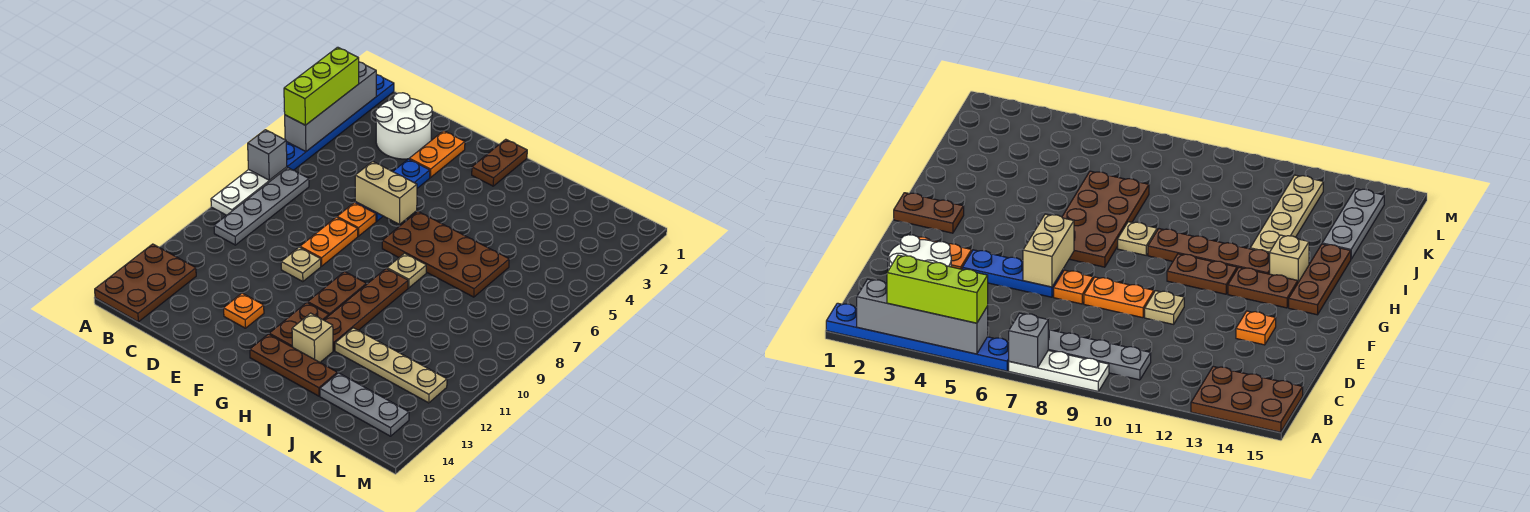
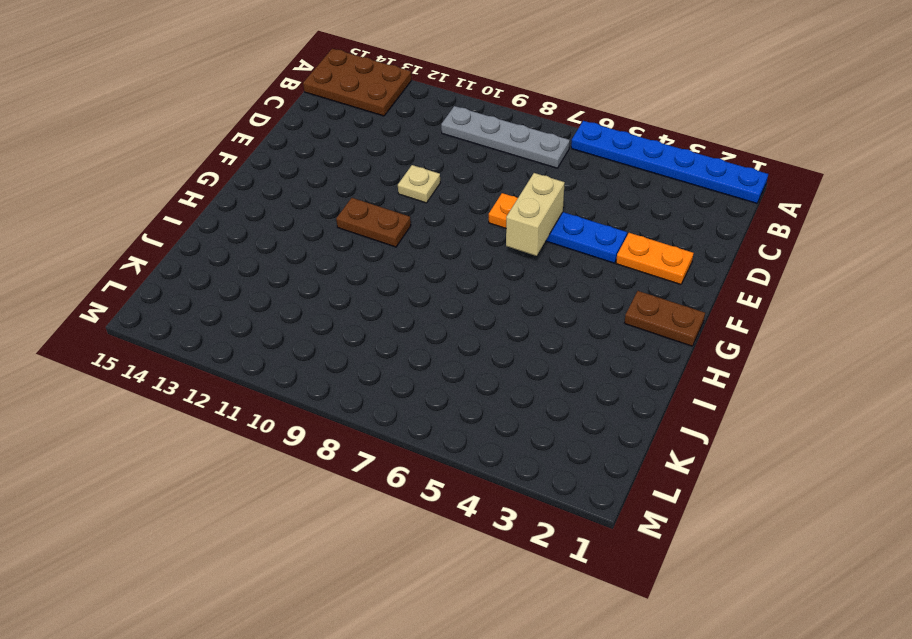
none -> white 1x3 plate [211,167,287,215]
none -> white 2x2 round brick [375,93,432,159]
none -> orange 1x2 plate [300,217,358,266]

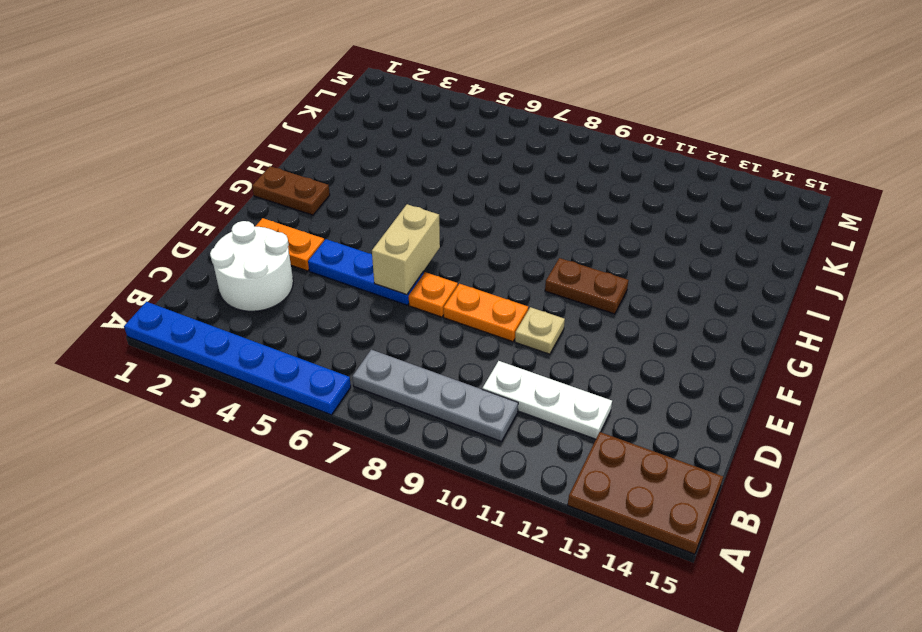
white 1x3 plate [482,361,612,439] -> white 1x3 plate moved to [211,167,287,215]
none -> orange 1x1 plate [224,293,264,328]
none -> brown 2x4 plate [382,211,509,297]
none -> brown 1x2 plate [269,303,329,347]

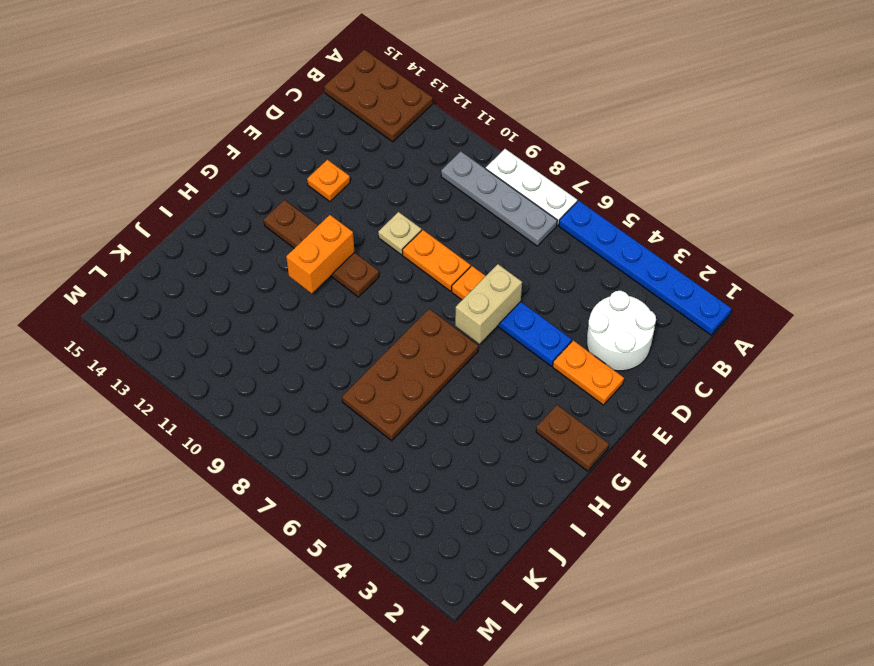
orange 1x2 brick [286,215,354,293] -> none
none -> brown 1x3 plate [250,334,337,396]
none -> tan 1x1 plate [387,253,426,288]
none -> brown 1x4 plate [324,269,408,351]

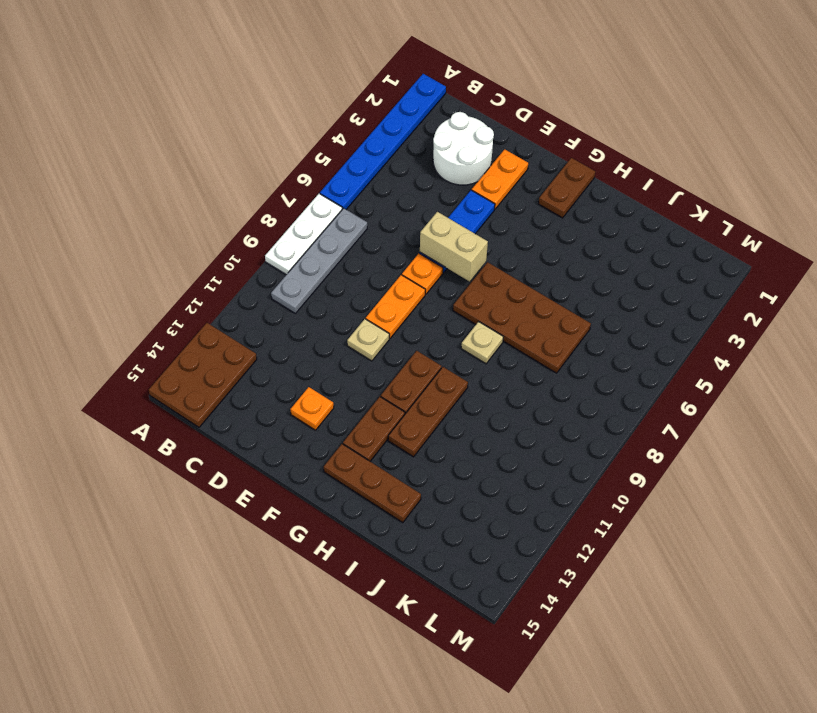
brown 1x3 plate [388,367,468,457] -> brown 1x4 plate [324,269,408,351]
none -> tan 1x1 brick [292,313,333,362]
none -> tan 1x4 plate [335,328,447,403]
none -> grey 1x3 plate [320,373,409,436]

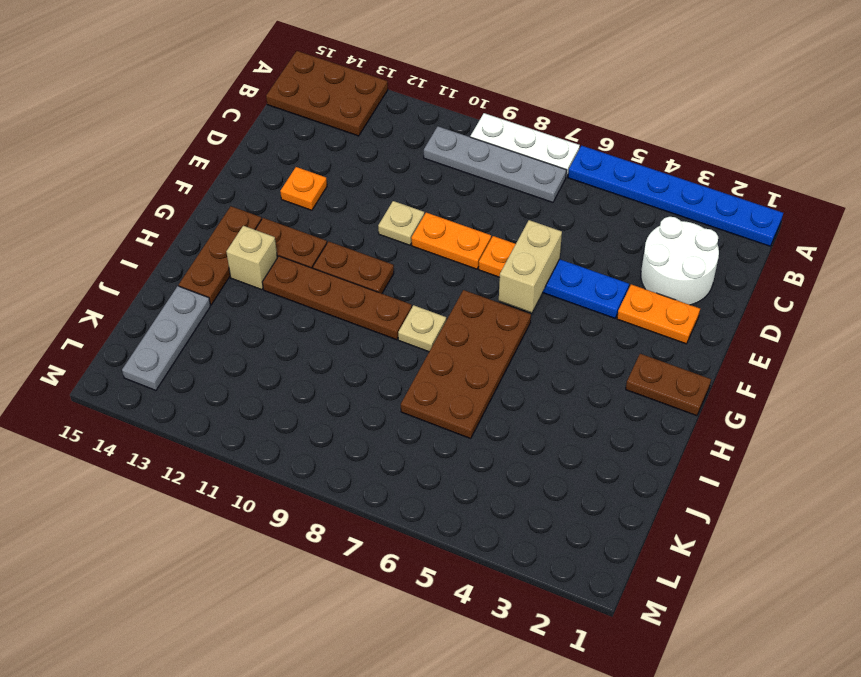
none -> tan 1x4 plate [335,328,447,403]
none -> grey 1x4 brick [285,62,376,151]
none -> grey 1x1 brick [248,130,287,180]

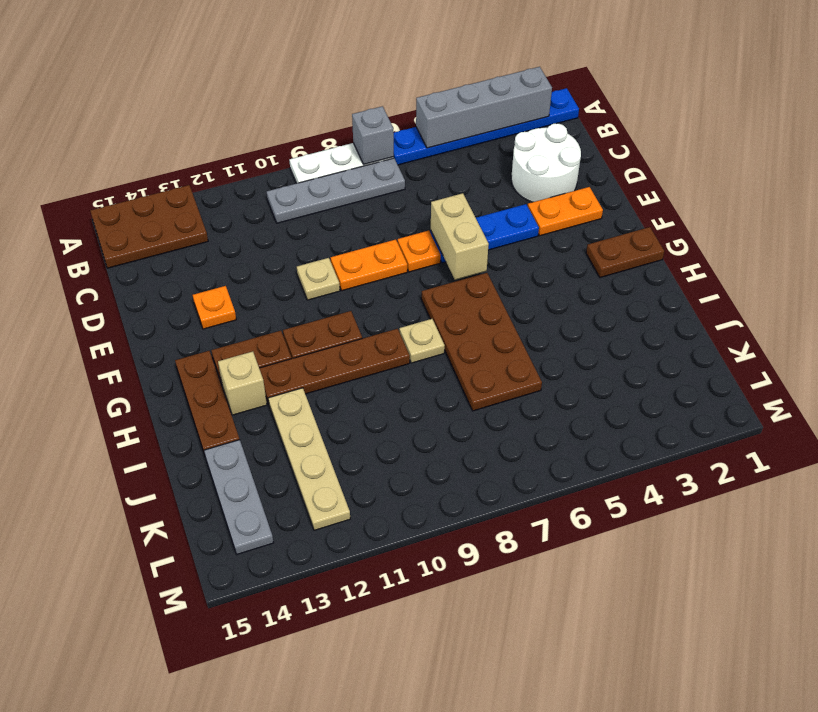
none -> lime 1x3 brick [284,47,359,125]

